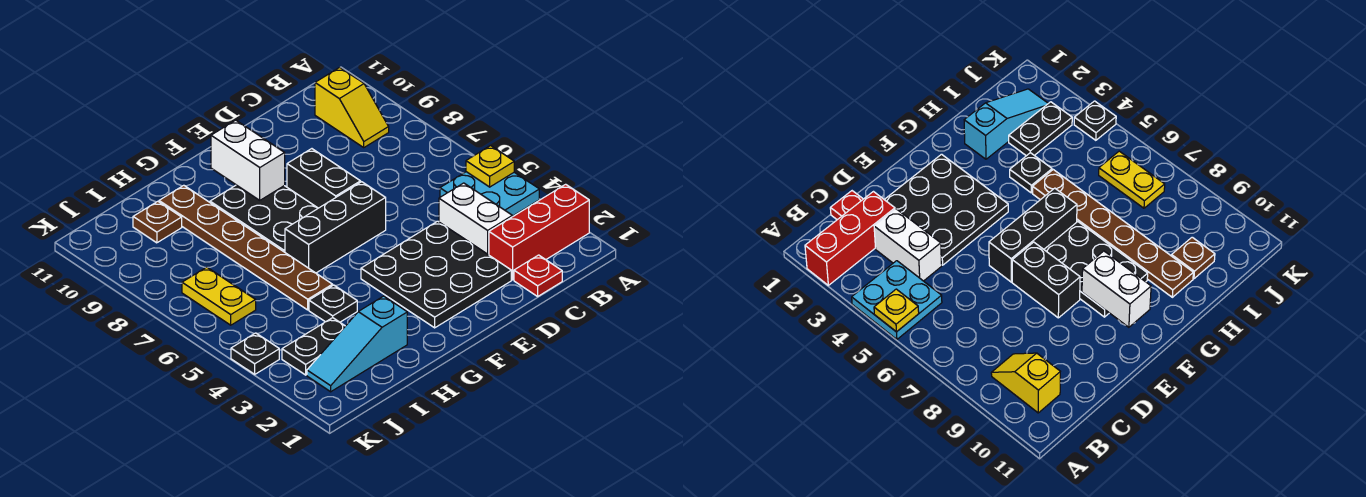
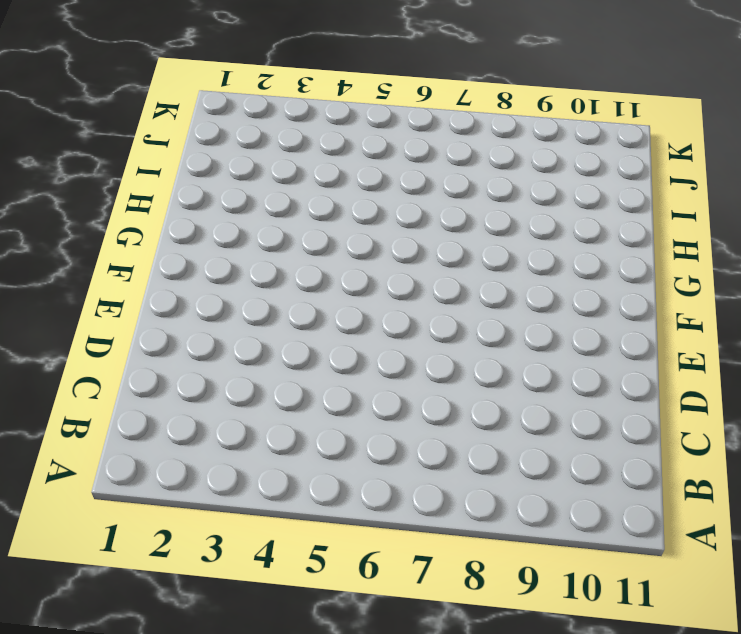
none -> red 1x3 brick [489,184,589,280]
none -> cyan 2x2 plate [440,172,539,216]
none -> yellow 1x2 slope [315,67,389,147]

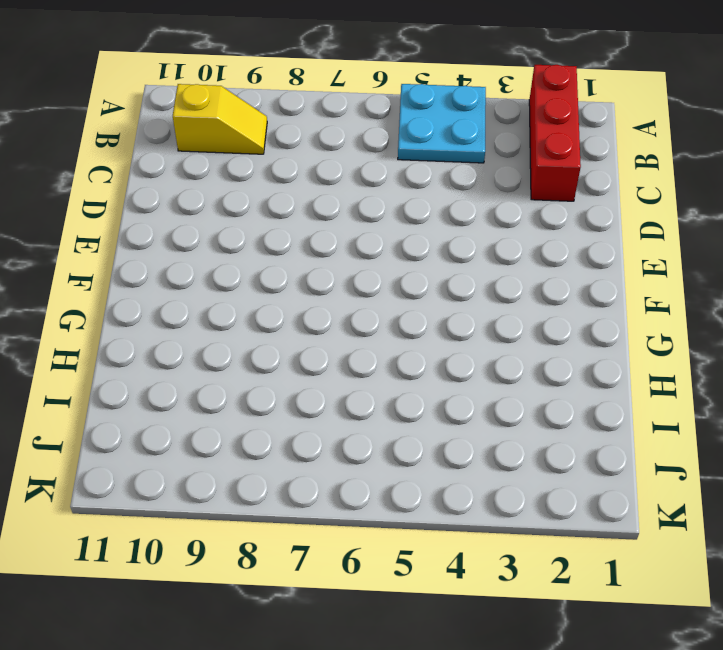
none -> red 1x1 plate [514,255,562,296]
none -> white 1x2 brick [439,183,512,255]
none -> black 3x3 plate [361,221,511,328]

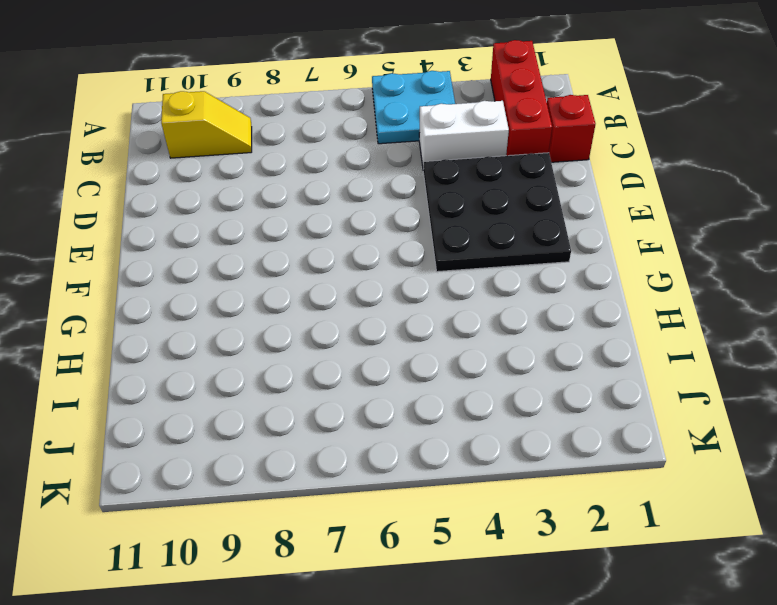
red 1x1 brick [547,95,596,162] -> red 1x1 plate [514,255,562,296]
none -> black 1x3 brick [285,182,386,273]
none -> black 1x2 brick [287,149,361,208]
none -> black 2x3 plate [210,185,318,252]

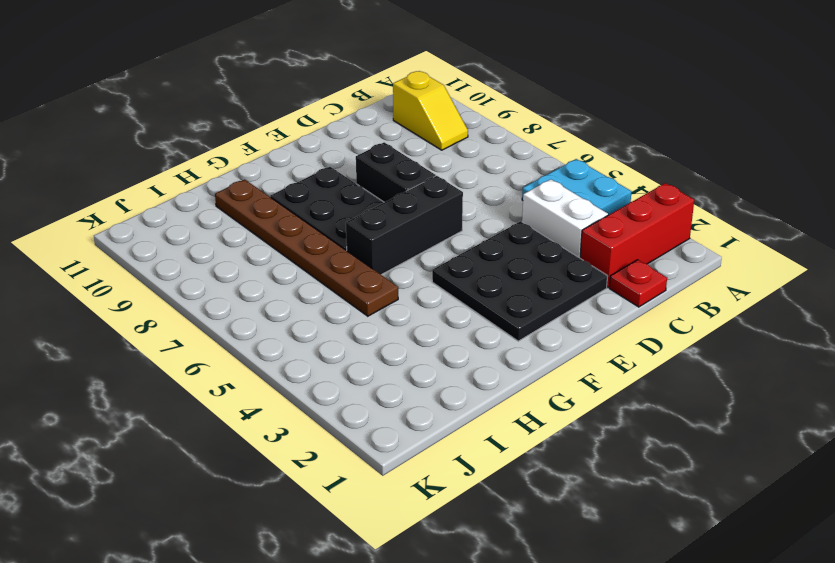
none -> cyan 1x3 slope [307,296,407,392]
none -> black 1x1 plate [309,285,357,322]
none -> black 1x2 plate [282,318,345,375]

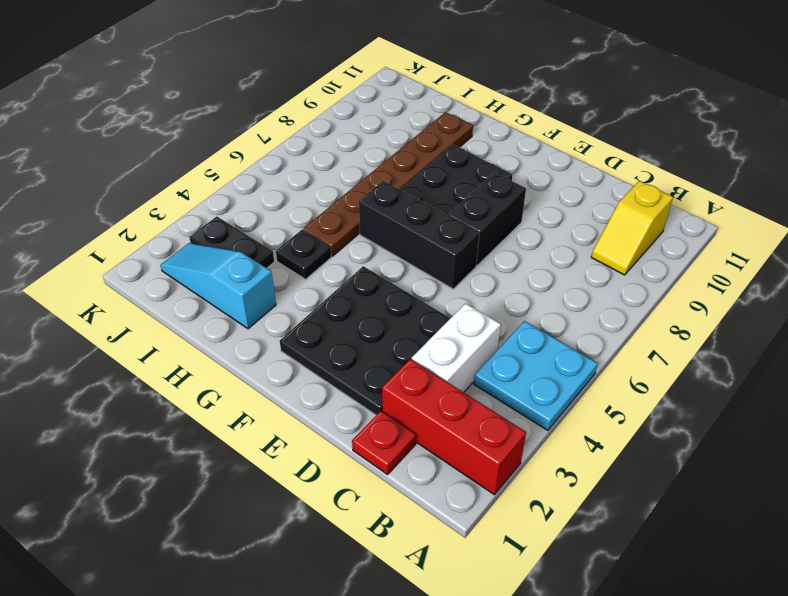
none -> brown 1x1 plate [133,201,182,243]
none -> yellow 1x2 plate [182,267,256,325]
none -> black 1x1 plate [231,333,279,374]

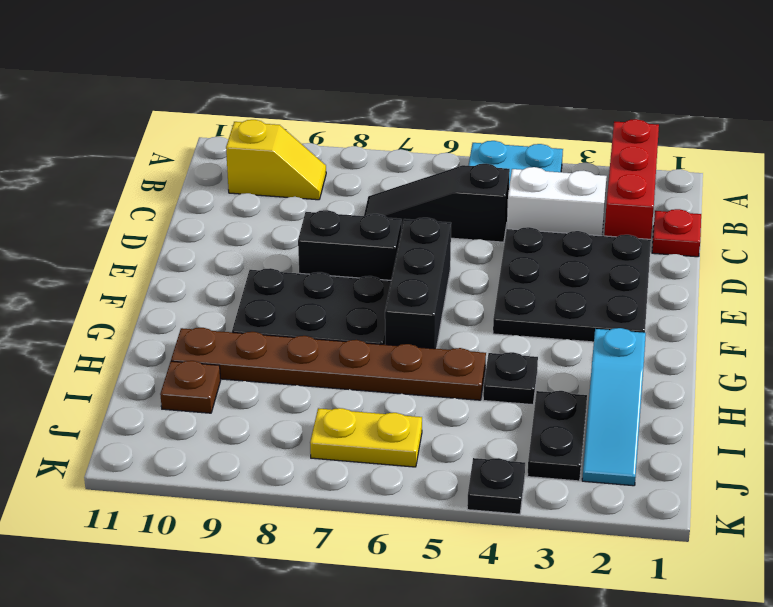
black 1x3 slope [364,164,510,242] -> none
none -> yellow 1x1 plate [466,146,514,187]
none -> white 1x2 brick [211,120,285,200]

